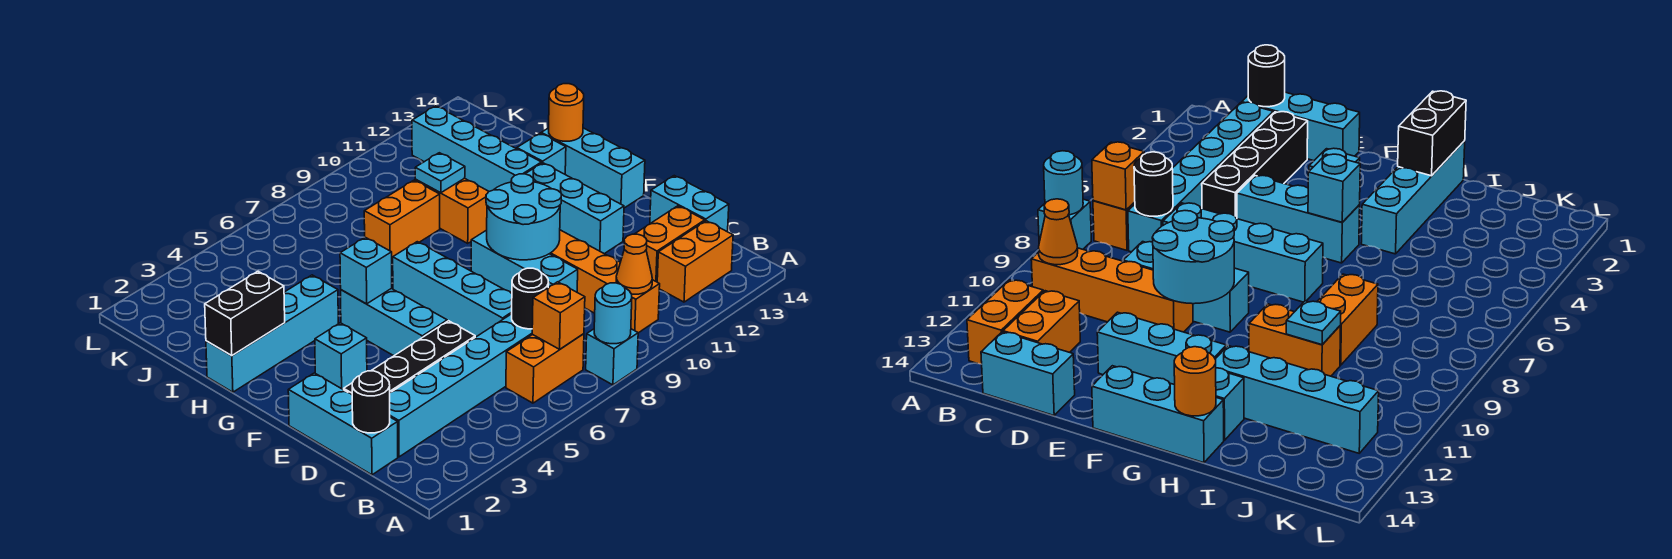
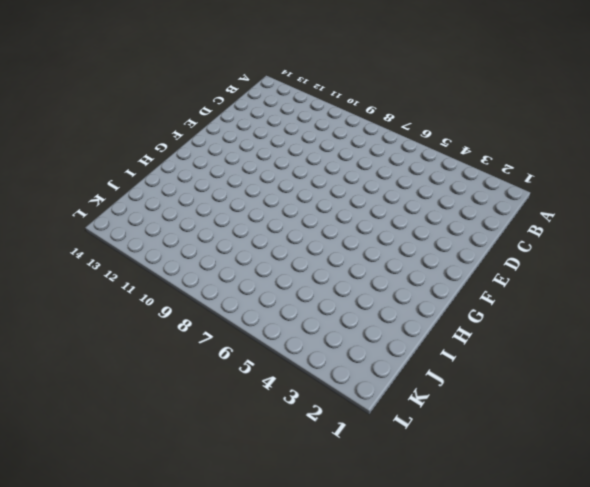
none -> cyan 1x1 brick [586,329,638,385]
none -> orange 1x2 brick [506,334,584,403]
none -> orange 1x4 brick [550,230,660,333]
none -> orange 1x2 brick [657,221,733,302]

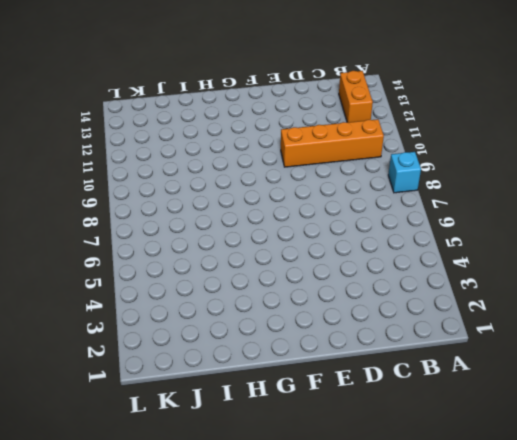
none -> orange 1x2 brick [506,334,584,403]
none -> cyan 1x3 brick [288,373,398,475]
none -> cyan 1x6 brick [390,314,533,457]
none -> orange 1x2 brick [635,206,705,282]

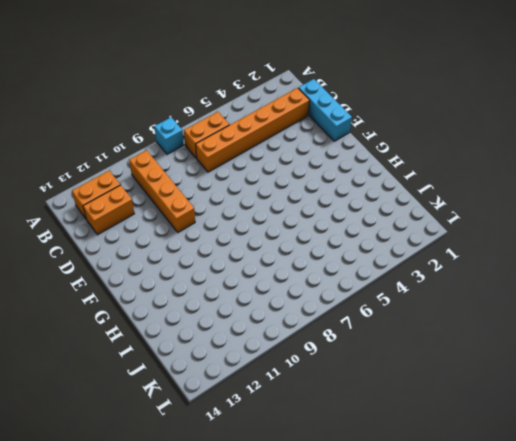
orange 1x6 brick [196,88,310,172] -> cyan 1x6 brick [390,314,533,457]
none -> cyan 1x2 brick [650,176,729,232]
none -> black 1x4 brick [344,321,475,394]
none -> cyan 1x4 brick [393,242,512,337]
none -> cyan 1x3 brick [471,230,578,293]

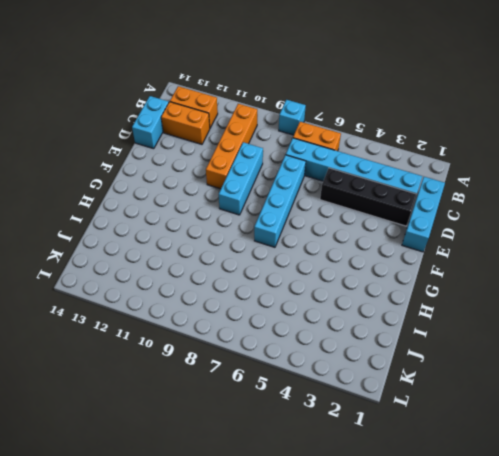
none -> cyan 1x3 brick [341,289,447,356]
none -> cyan 1x3 brick [526,163,624,254]
none -> cyan 1x1 brick [315,323,367,389]
none -> cyan 1x3 brick [541,128,645,208]

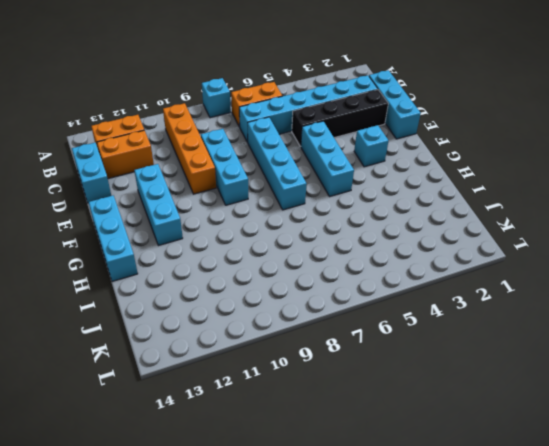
none -> cyan 1x4 brick [206,275,338,392]
none -> orange 1x2 brick [415,178,489,243]
none -> cyan 1x4 brick [412,106,541,191]
none -> cyan 1x1 brick [517,133,566,174]

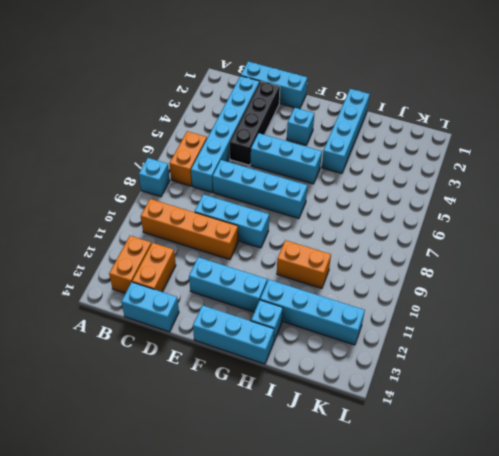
none -> orange 1x2 brick [364,180,440,259]
none -> cyan 1x1 round brick [594,283,632,344]
none -> orange 1x1 brick [532,282,585,349]
none -> orange 1x1 cone [616,234,652,294]

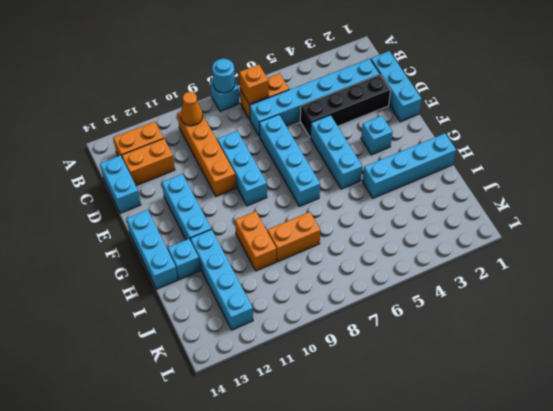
none -> black 1x1 round brick [352,371,390,433]
none -> black 1x1 round brick [512,268,549,329]
none -> cyan 2x2 round brick [486,174,561,260]
none -> cyan 1x1 brick [340,237,392,304]

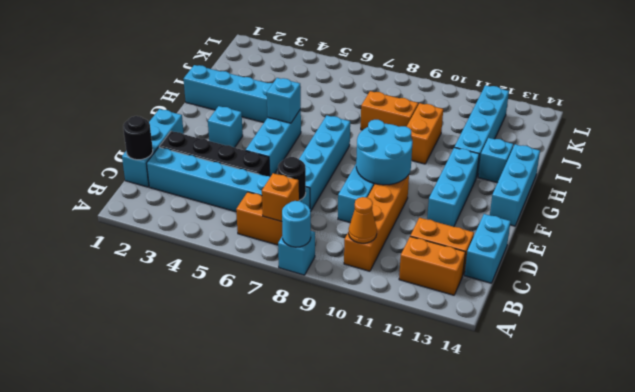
none -> black 1x2 brick [205,271,285,356]
none -> orange 1x1 round brick [549,84,584,141]
none -> cyan 1x1 plate [415,153,465,193]

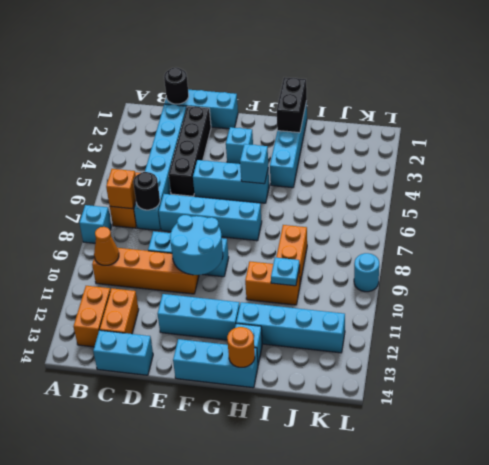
cyan 1x1 round brick [354,253,379,292] -> cyan 1x1 round brick moved to [594,283,632,344]

